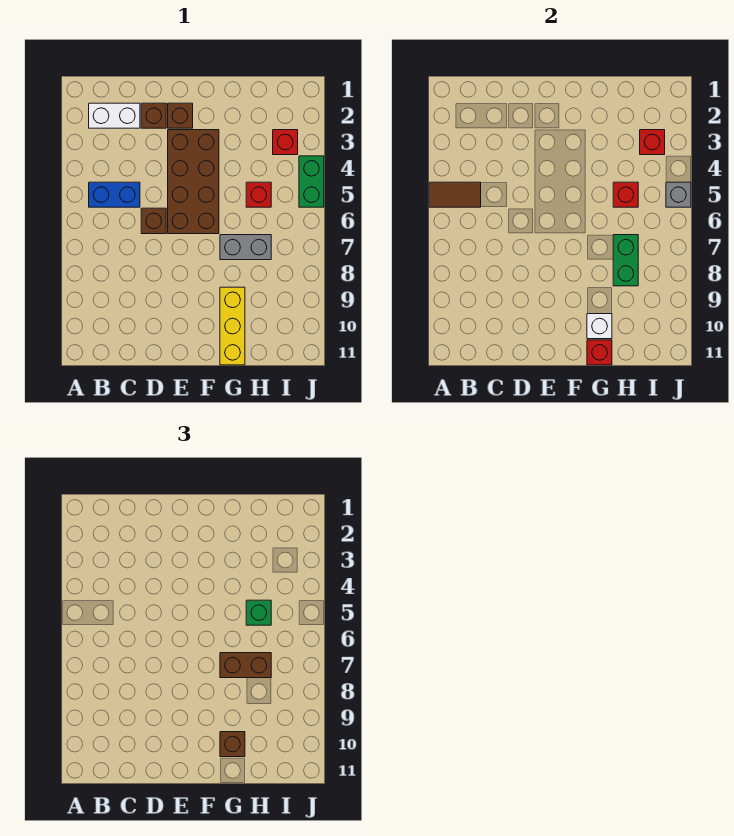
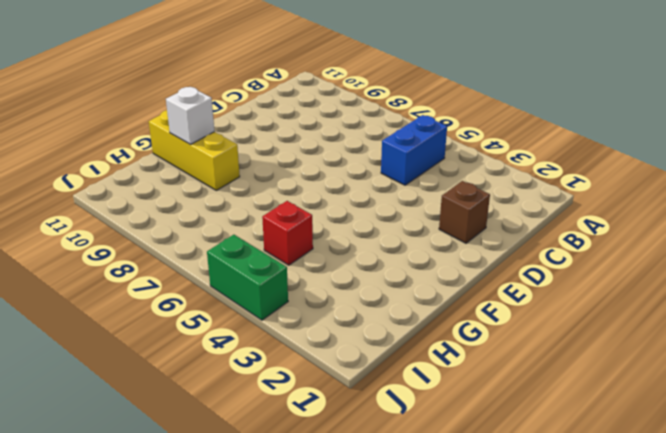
none -> white 1x2 brick [89,103,140,128]
none -> brown 1x1 brick [141,208,166,234]
none -> brown 1x1 brick [168,103,193,128]

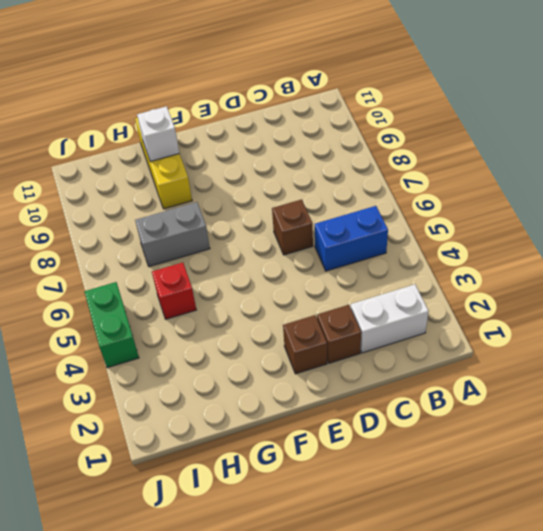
none -> brown 2x4 brick [168,130,219,234]
none -> red 1x1 brick [273,130,298,155]
none -> brown 1x2 tile [429,182,481,207]

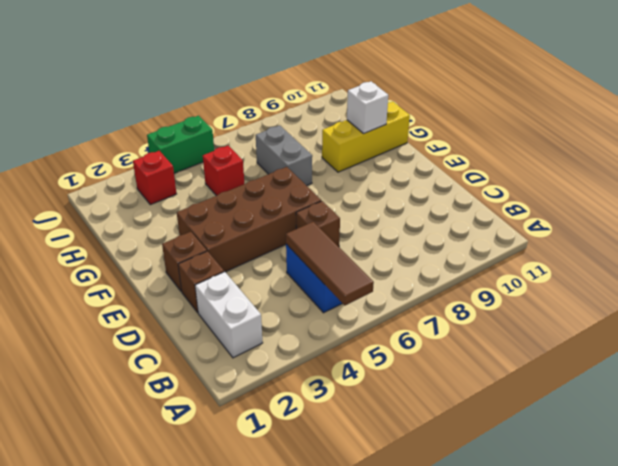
brown 1x3 tile [286,222,374,306] -> brown 1x2 tile [429,182,481,207]
none -> red 1x1 brick [587,340,612,365]
none -> red 1x1 brick [613,182,638,207]
none -> green 1x2 brick [613,235,638,286]

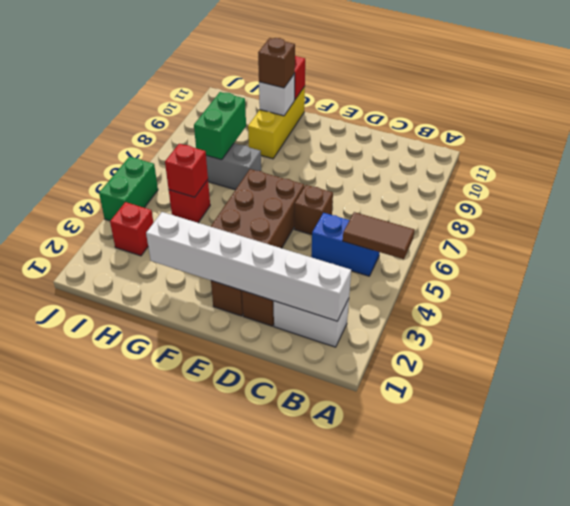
white 1x6 brick [146,212,351,321] -> none
none -> red 1x1 brick [640,130,665,155]
none -> grey 1x1 brick [666,182,691,207]
none -> brown 1x2 brick [220,653,271,678]

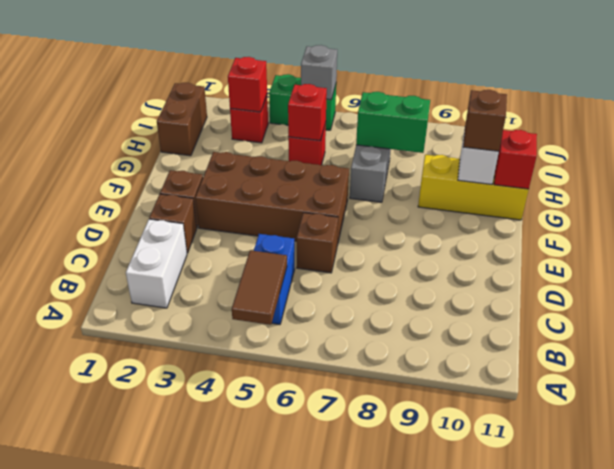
brown 1x2 brick [157,83,207,156] -> brown 1x2 brick moved to [220,653,271,678]
none -> green 1x1 brick [246,600,271,625]

